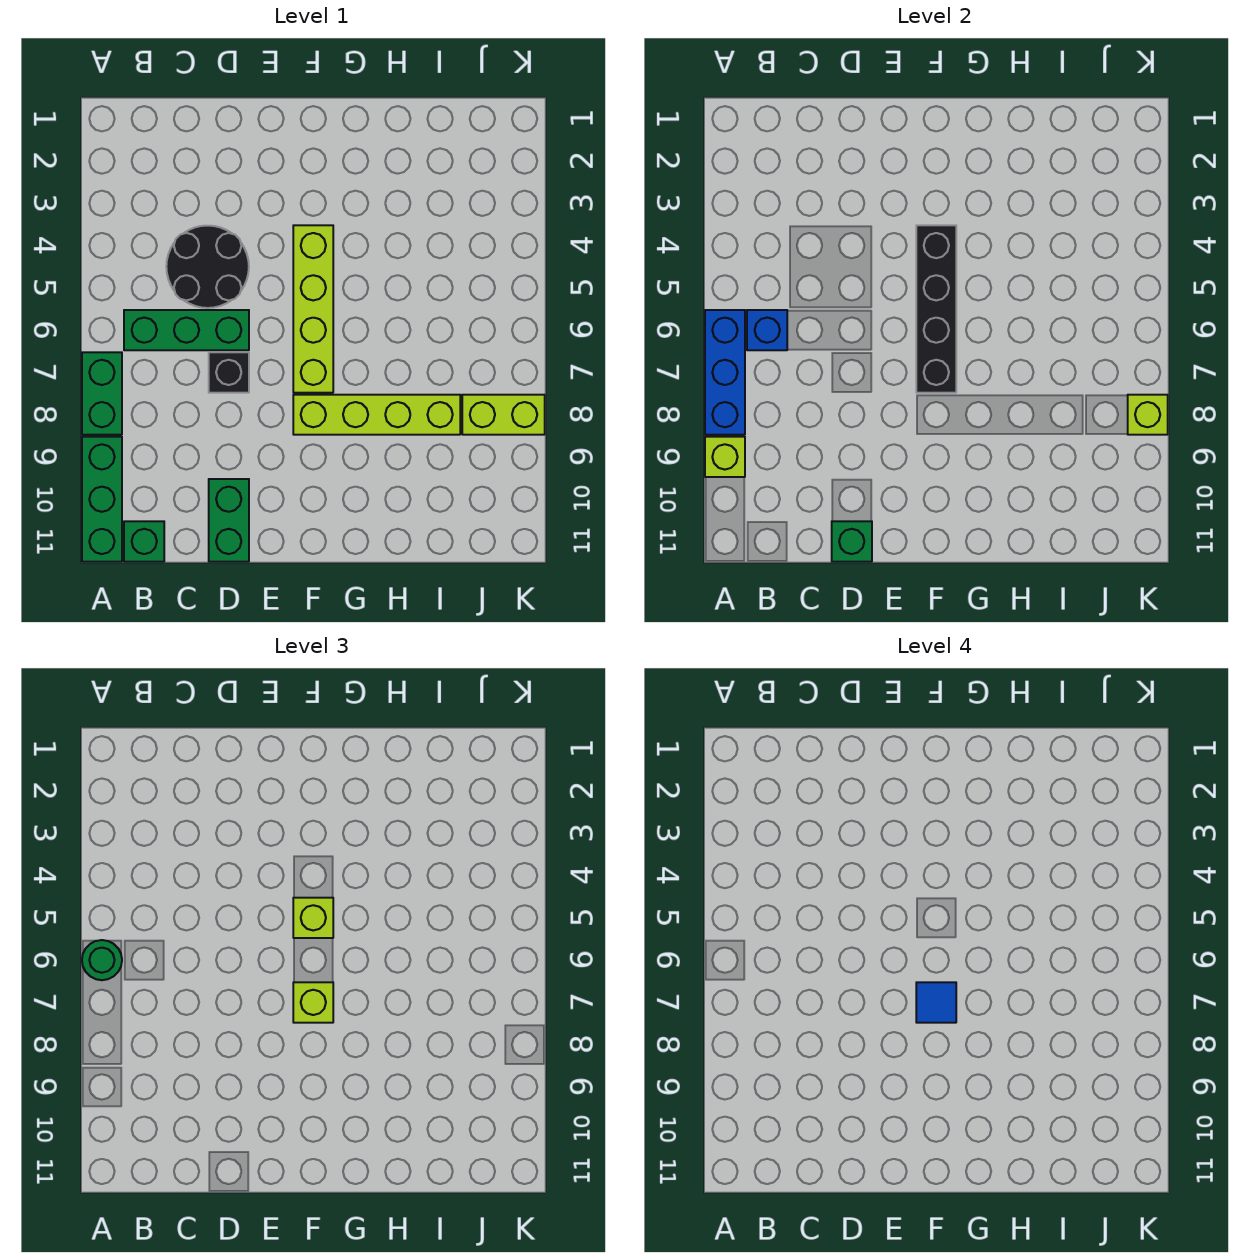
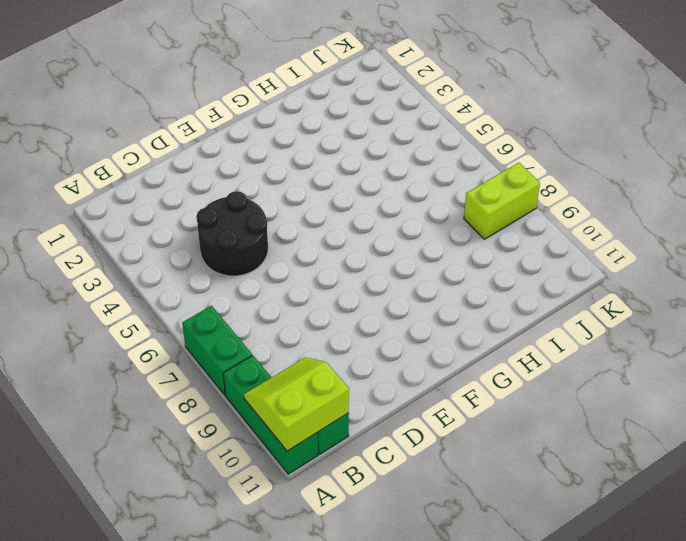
lime 2x2 slope [244,357,349,451] -> none
none -> green 1x3 brick [124,310,249,350]
none -> black 1x1 brick [209,352,249,393]
none -> green 1x2 brick [209,479,249,562]

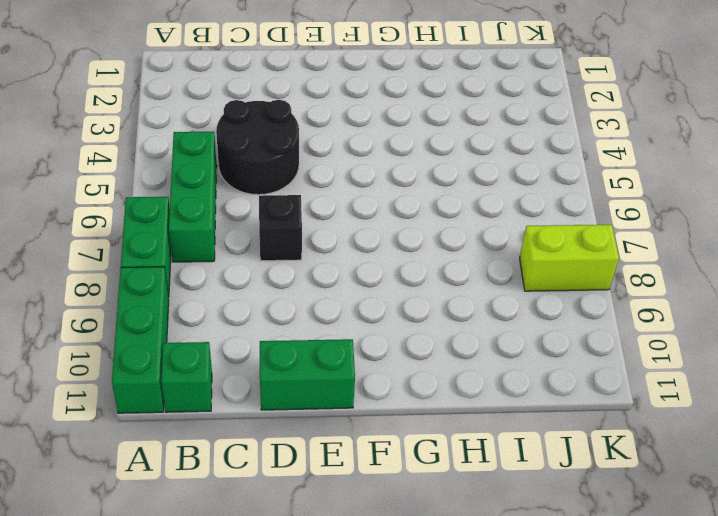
green 1x3 brick [169,131,217,262] -> green 1x3 brick turned to [124,310,249,350]
green 1x2 brick [260,339,355,410] -> green 1x2 brick turned to [209,479,249,562]
none -> lime 1x4 brick [293,225,333,393]
none -> lime 1x4 brick [293,395,460,435]
none -> blue 1x3 brick [705,310,745,435]

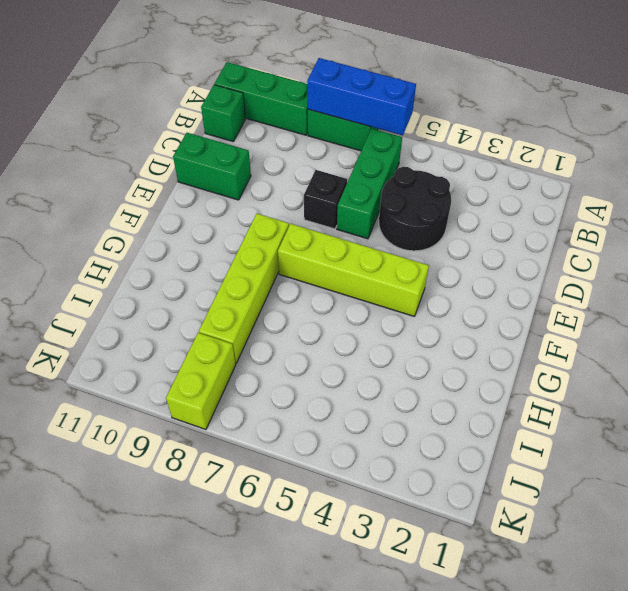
none -> lime 1x1 brick [705,437,745,477]
none -> blue 1x1 brick [747,310,787,350]
none -> green 1x1 brick [832,521,872,562]

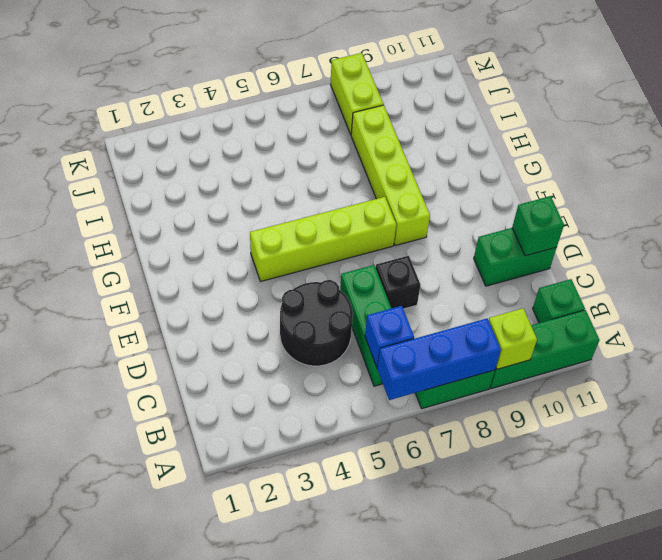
none -> black 1x4 brick [916,225,956,393]
none -> lime 1x1 brick [1128,395,1168,435]
none -> green 1x1 round brick [82,940,122,980]

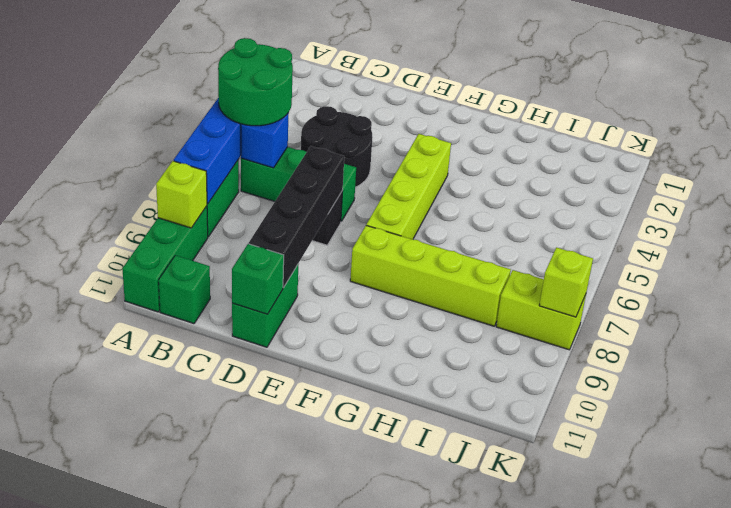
green 2x2 round brick [218,38,293,126] -> green 1x1 round brick [82,940,122,980]
black 1x4 brick [249,146,344,288] -> black 1x4 brick moved to [916,225,956,393]
none -> lime 1x1 brick [293,898,333,938]
none -> lime 1x1 brick [293,982,333,1023]
none -> blue 1x1 tile [916,982,956,1023]

